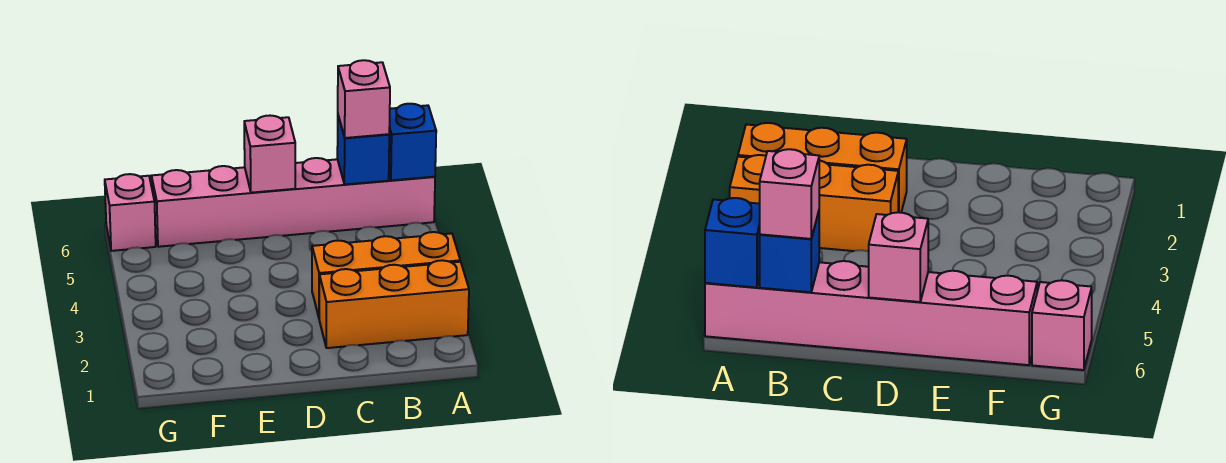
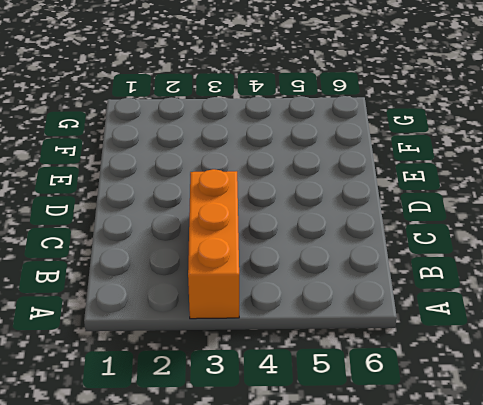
none -> orange 1x3 brick [319,260,469,348]
none -> pink 1x6 brick [151,158,435,247]

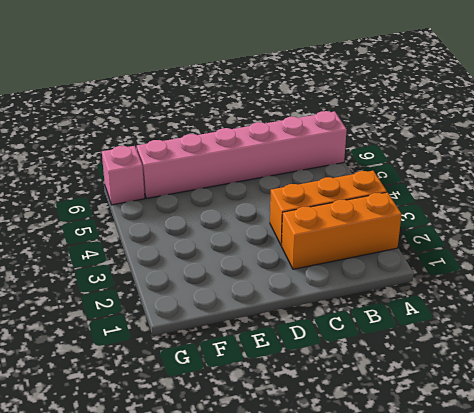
none -> blue 1x1 brick [389,104,436,180]
none -> blue 1x1 brick [337,116,389,184]

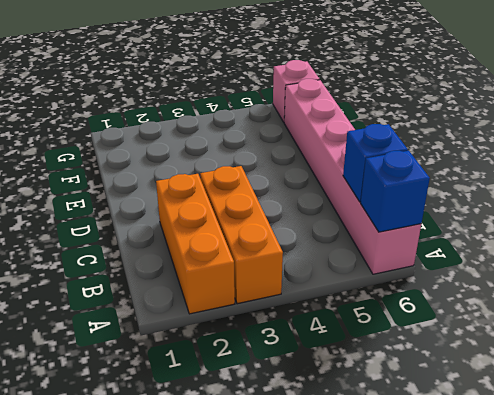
none -> pink 1x1 brick [244,116,295,193]
none -> pink 1x1 brick [338,60,390,138]

